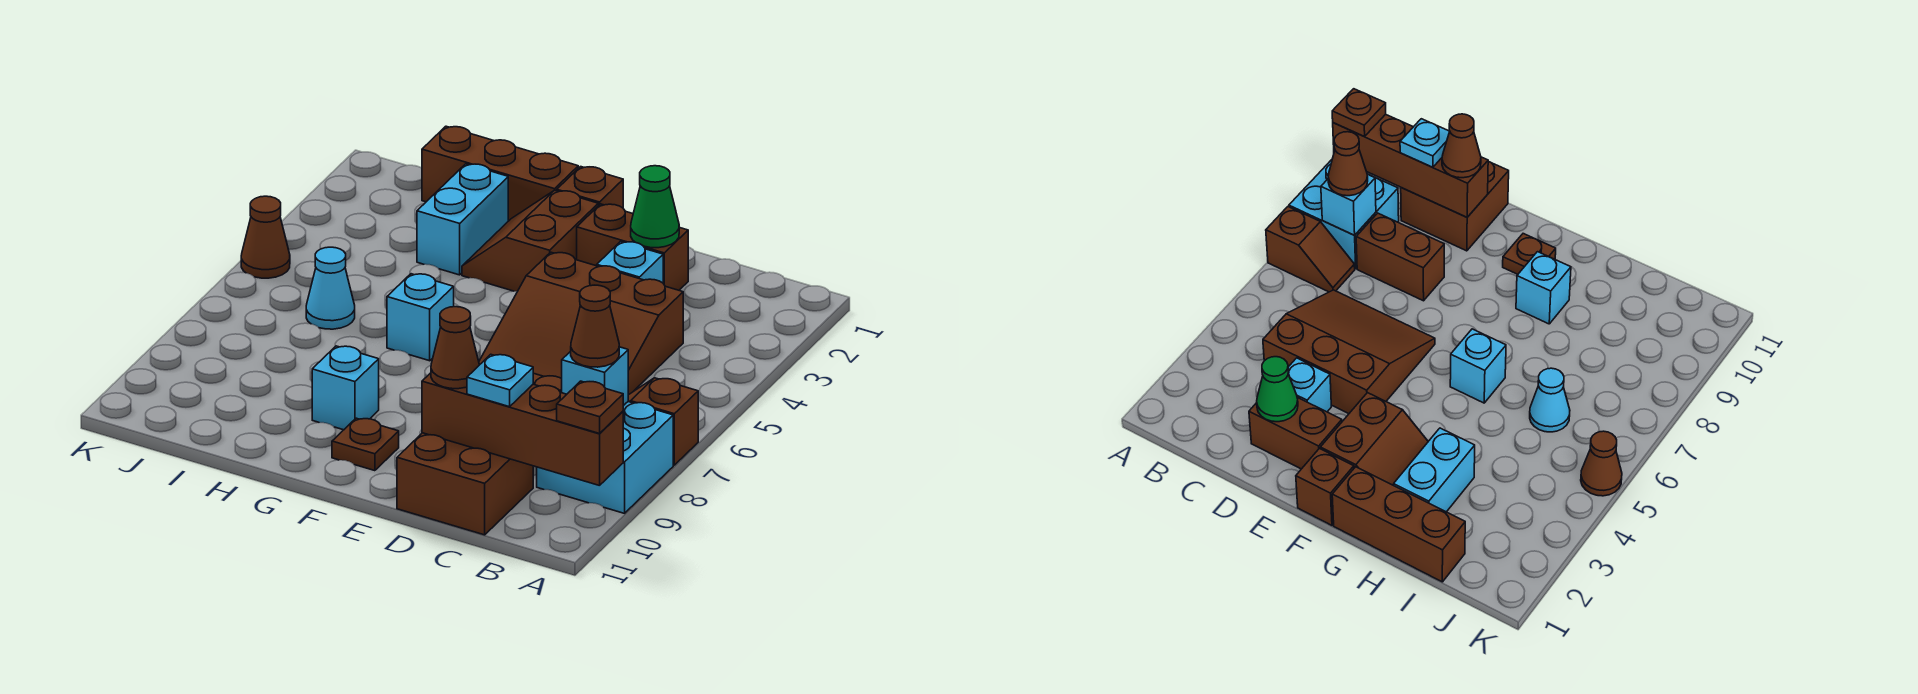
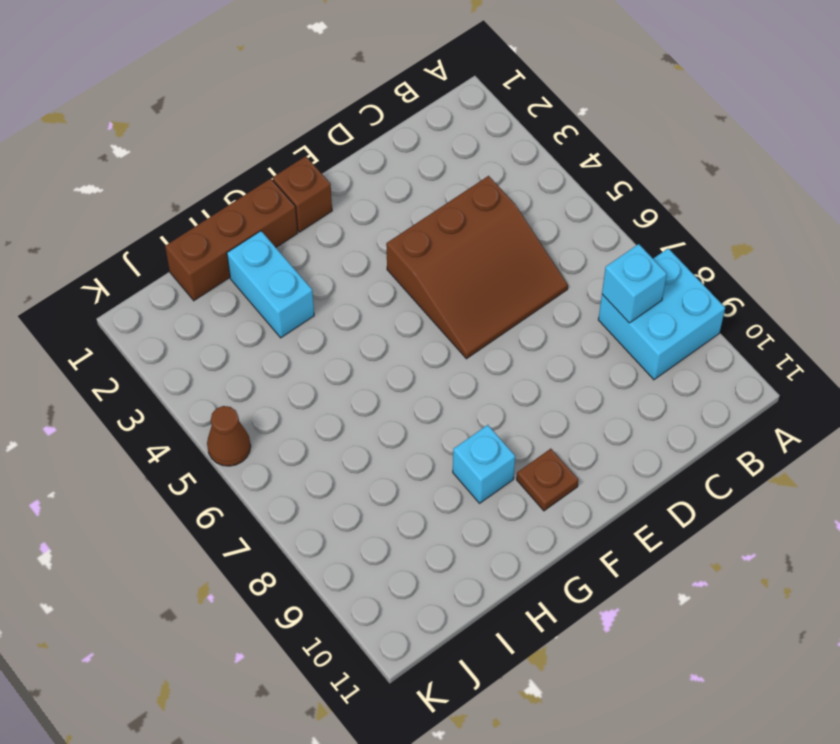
none -> brown 1x2 slope [628,378,698,465]
none -> brown 1x2 brick [1356,213,1444,301]
none -> brown 2x2 brick [397,433,533,535]

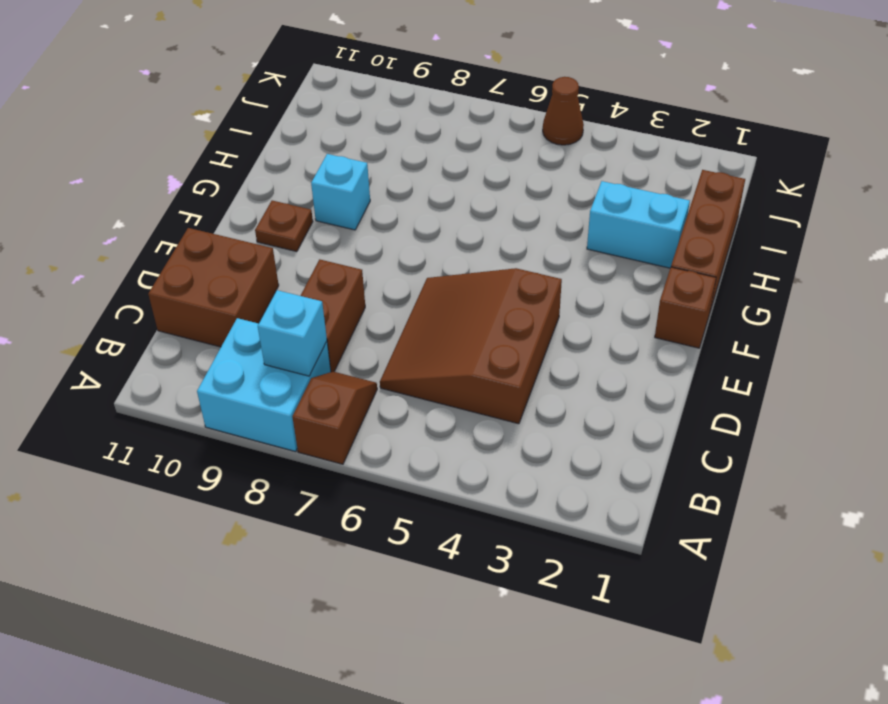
none -> brown 1x2 brick [577,204,688,290]
none -> cyan 1x1 brick [597,242,663,283]
none -> brown 2x2 slope [462,190,598,291]

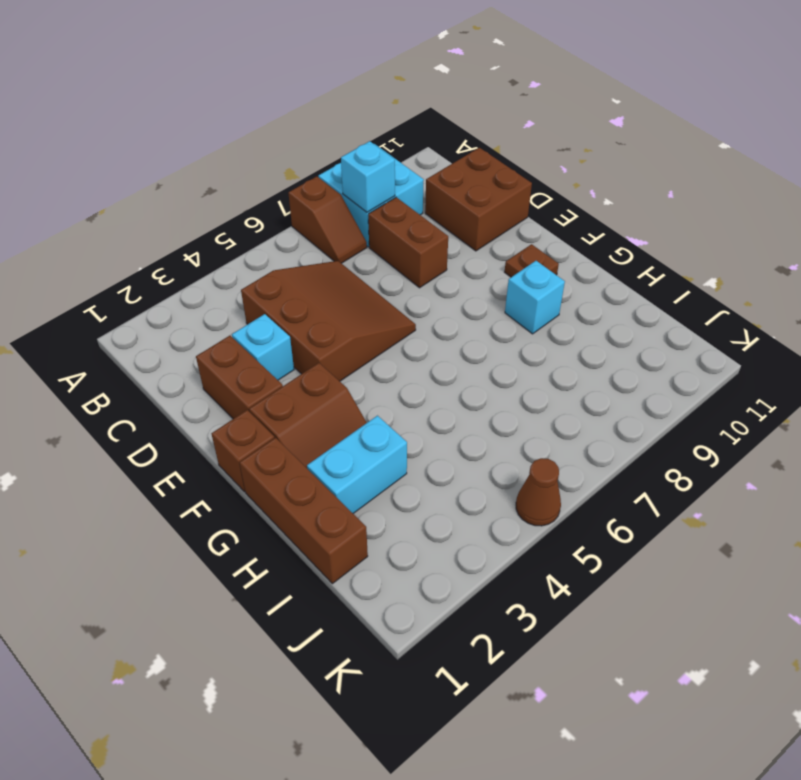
none -> cyan 1x1 brick [387,274,454,361]
none -> cyan 1x1 cone [306,247,355,329]
none -> brown 1x4 brick [422,373,623,486]

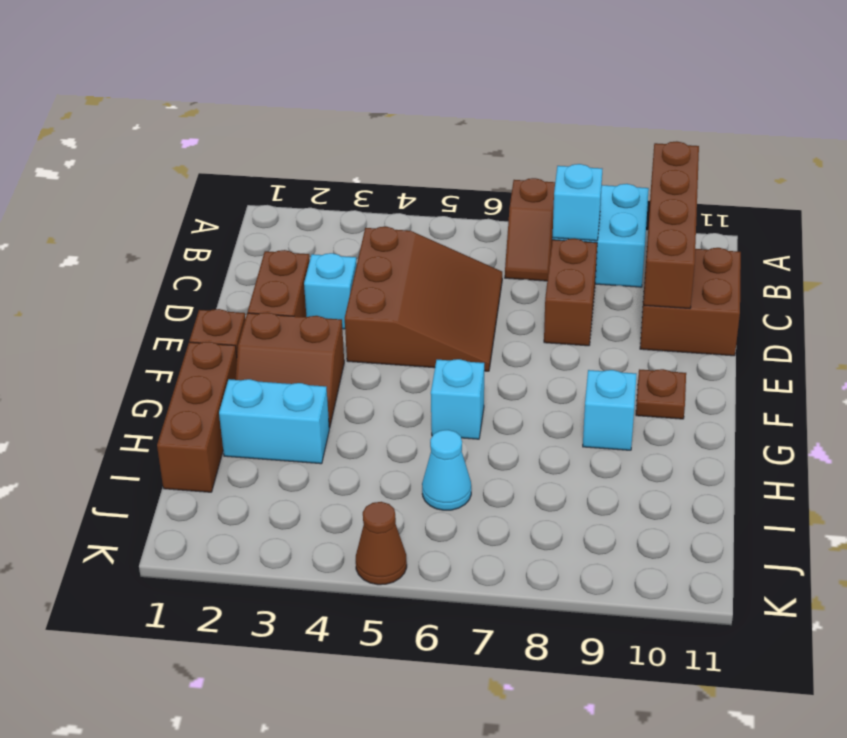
none -> green 1x1 cone [631,166,679,248]
none -> brown 1x1 plate [557,381,623,434]
none -> brown 1x1 cone [571,285,619,367]

